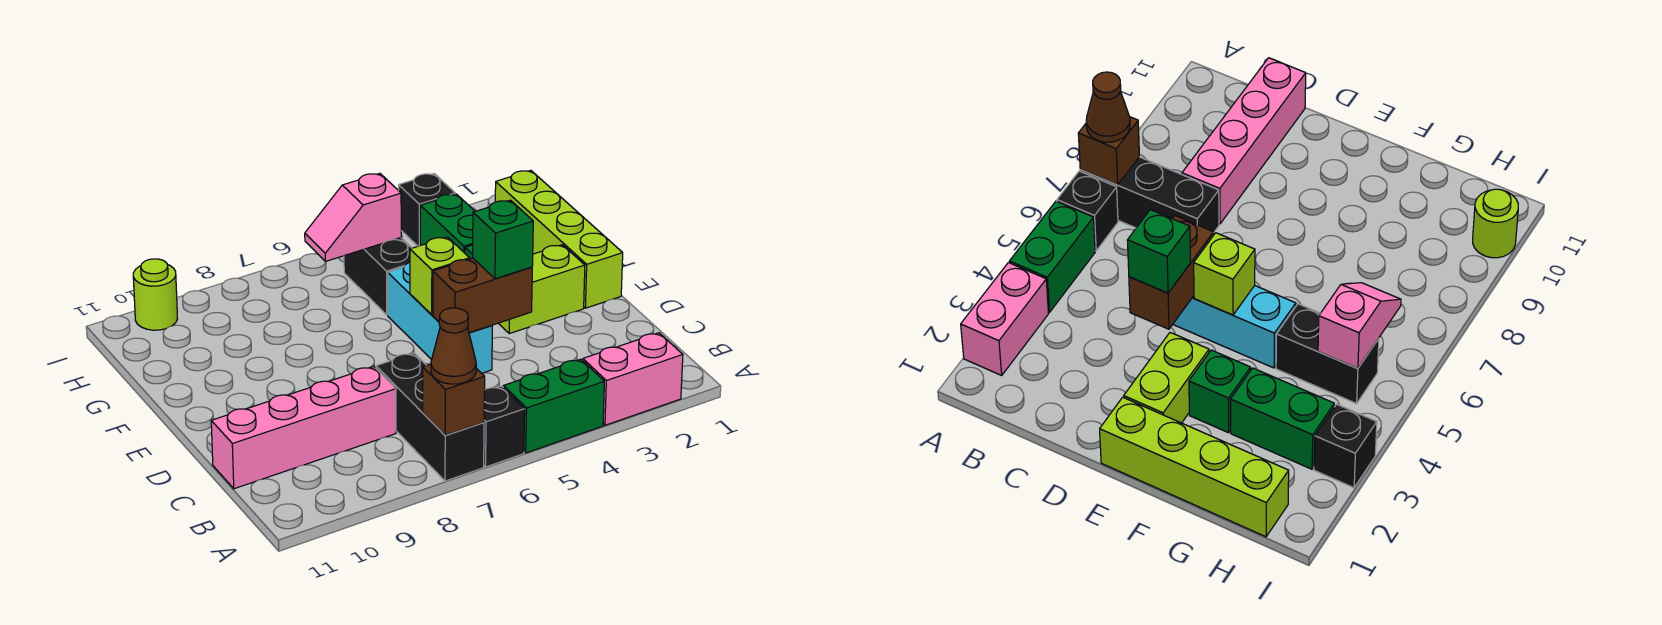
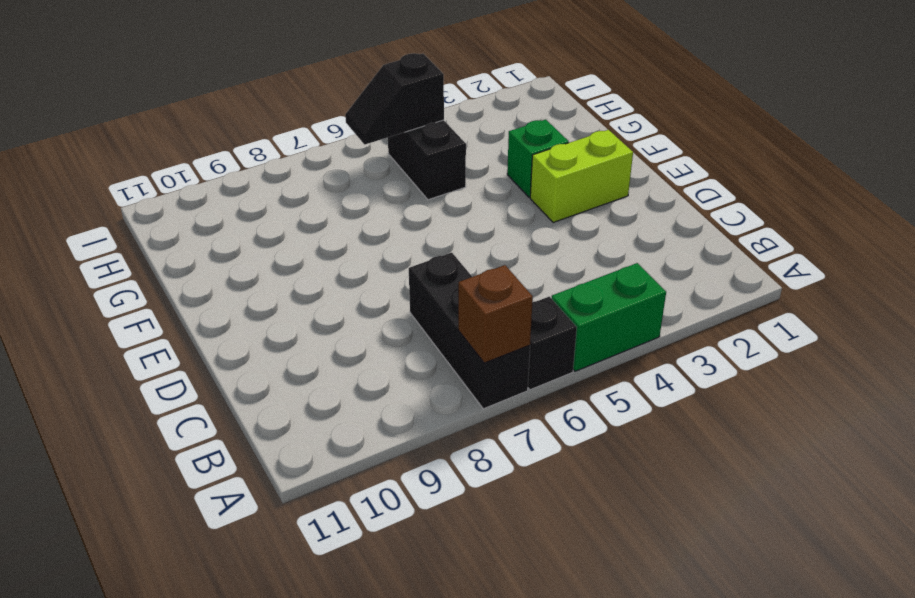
black 1x2 slope [345,53,444,145] -> pink 1x2 slope [305,173,401,261]
none -> pink 1x2 brick [583,333,683,425]
none -> pink 1x4 brick [211,367,396,489]
none -> cyan 1x3 brick [388,262,492,373]

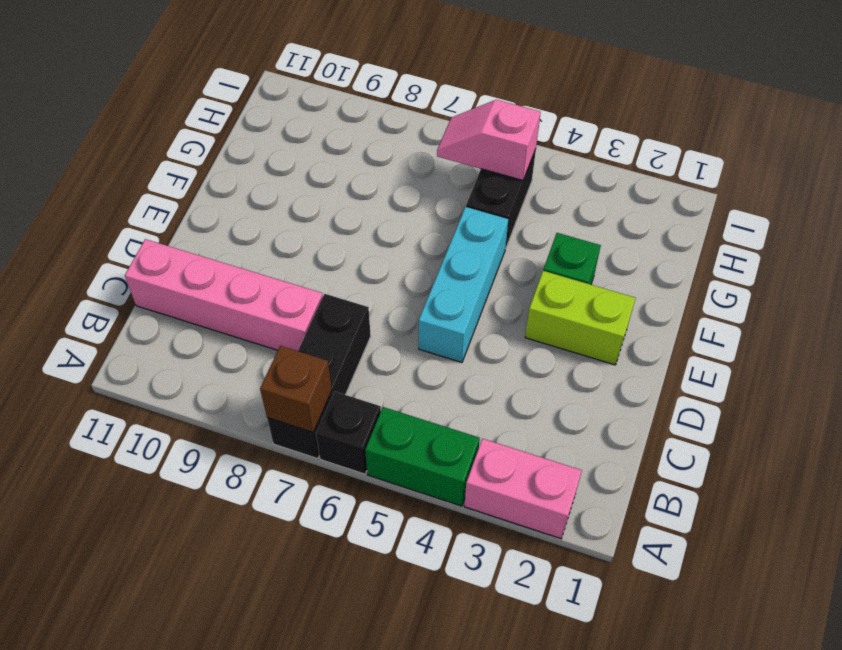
none -> lime 1x4 brick [495,170,623,308]
none -> green 1x2 brick [420,194,475,253]
none -> black 1x1 brick [399,174,455,246]

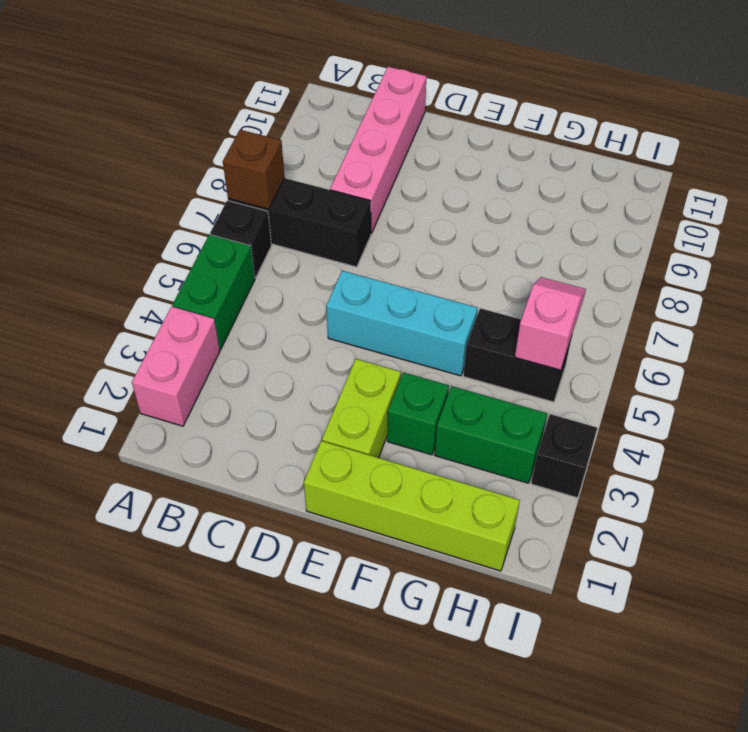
none -> lime 1x1 round brick [133,259,177,330]
none -> brown 1x2 brick [433,258,532,333]
none -> lime 1x1 brick [410,237,470,315]

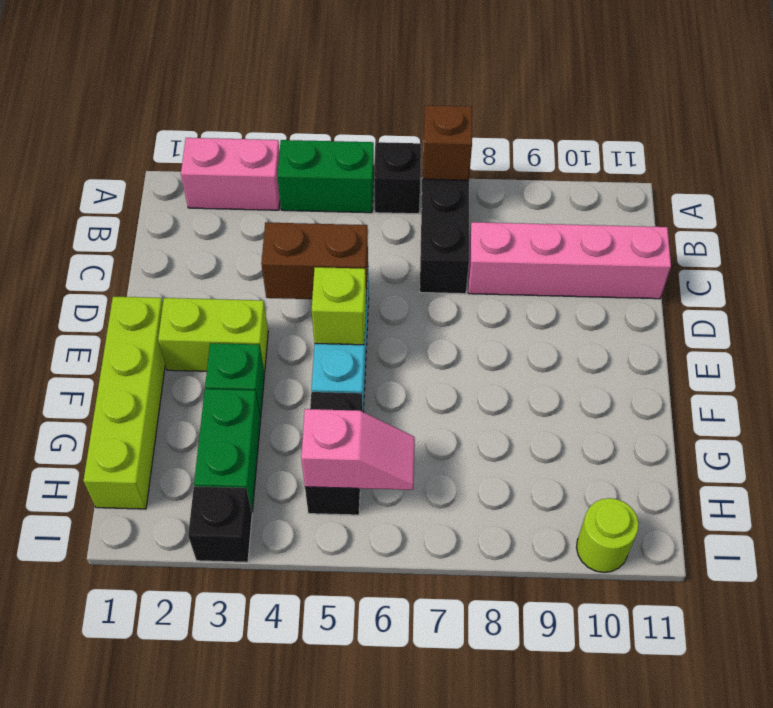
none -> brown 1x1 cone [431,308,476,384]
none -> green 1x1 brick [473,200,533,279]

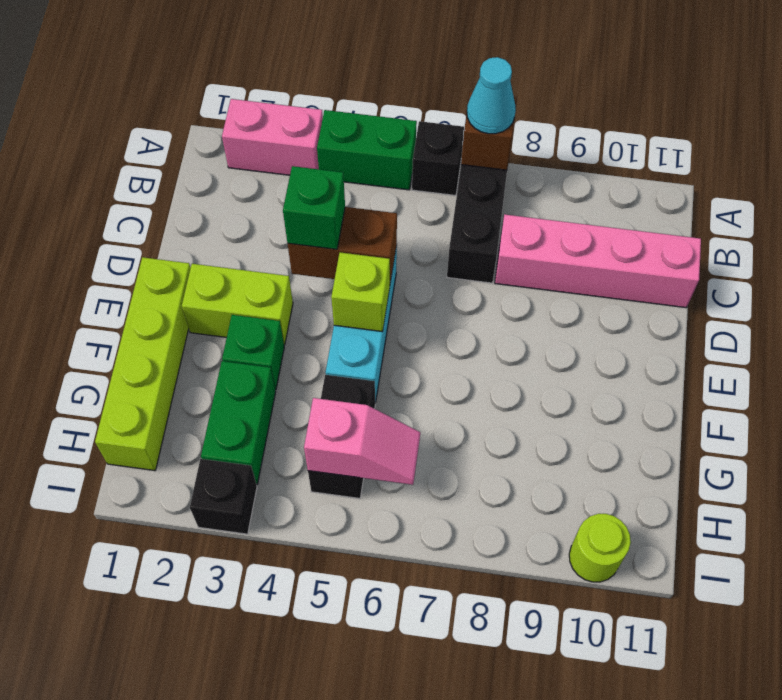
cyan 1x1 cone [467,57,516,134] -> brown 1x1 cone [431,308,476,384]

